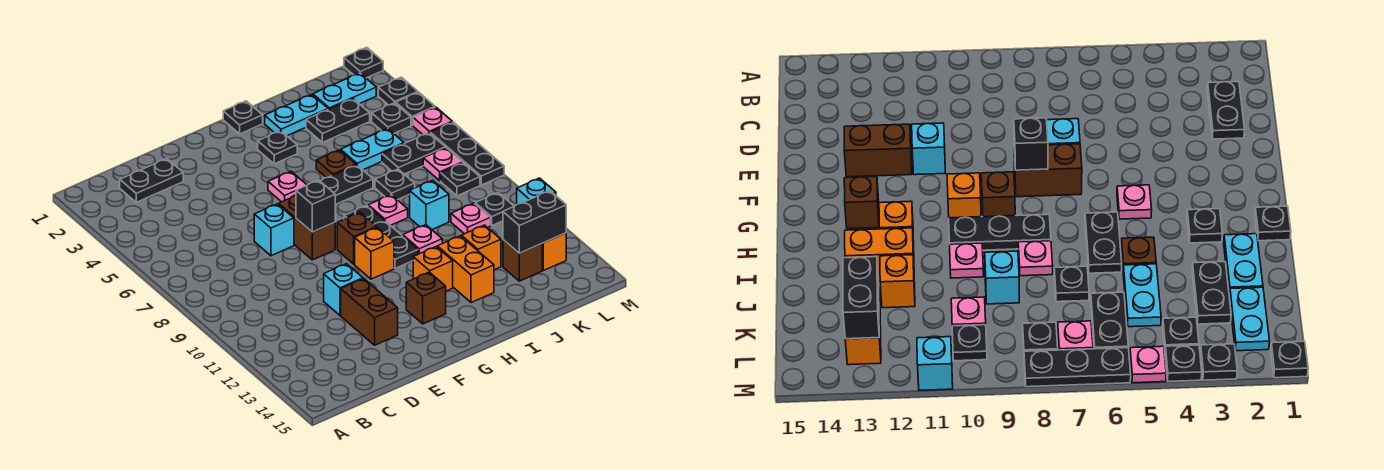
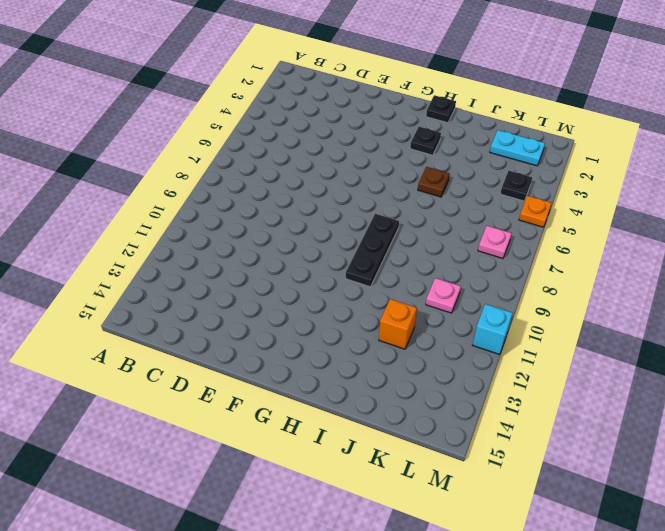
orange 1x1 plate [519,196,552,227] -> pink 1x1 plate [413,107,452,135]
none -> black 1x2 plate [120,159,183,202]
none -> cyan 1x1 brick [254,204,294,256]
none -> cyan 1x1 brick [324,264,363,315]
none -> brown 1x2 brick [341,279,398,345]

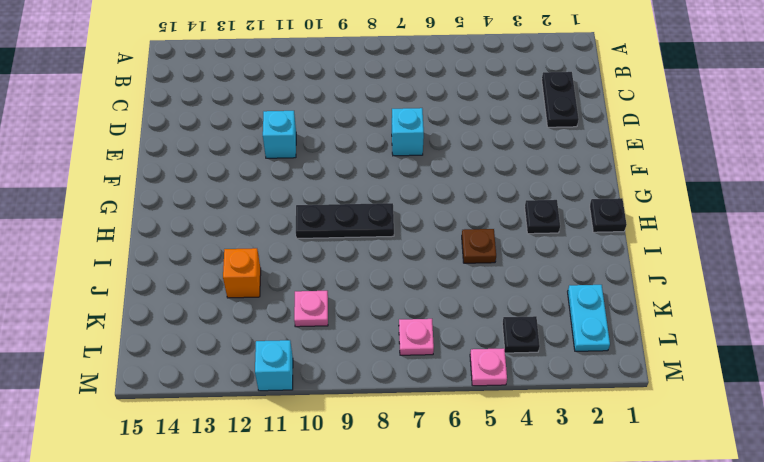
none -> brown 1x2 brick [341,279,398,345]
none -> brown 1x2 brick [279,195,335,260]
none -> pink 1x1 plate [268,171,307,202]
none -> brown 1x1 brick [337,213,377,264]

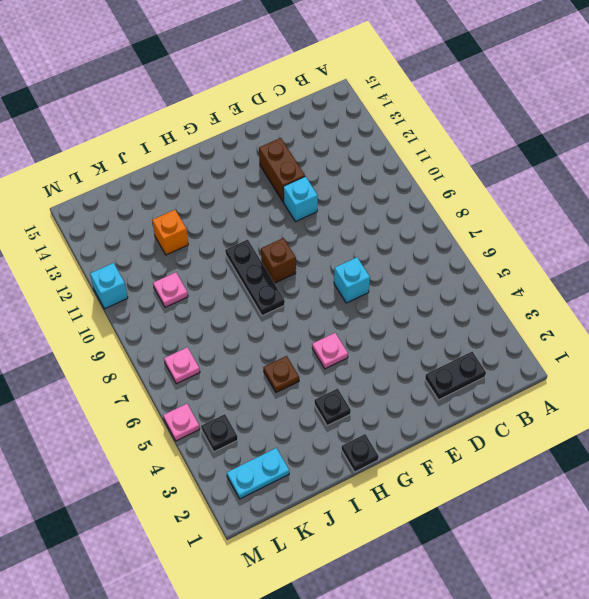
none -> brown 1x2 brick [279,195,335,260]
none -> orange 1x1 brick [355,227,394,279]
none -> brown 1x1 brick [406,272,446,324]
none -> black 1x2 plate [320,165,373,205]

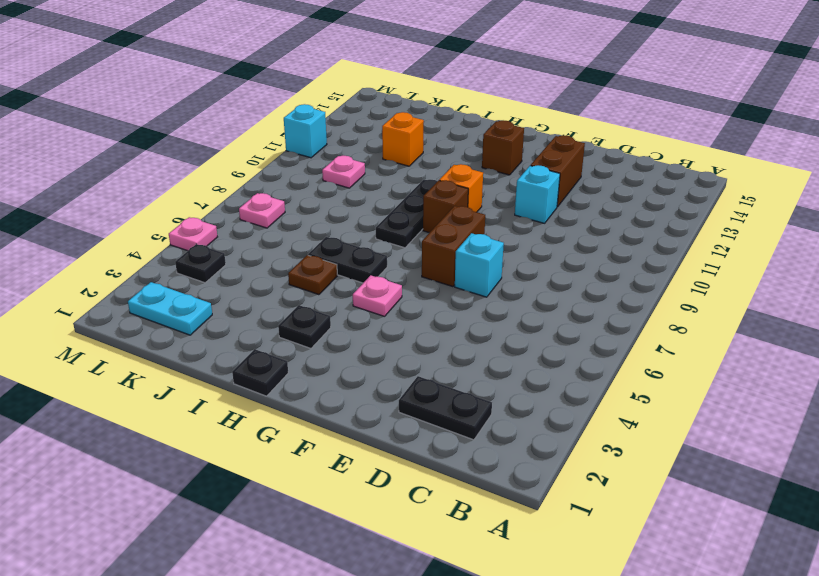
none -> orange 1x1 brick [413,247,453,291]
none -> cyan 1x2 plate [265,94,328,136]
none -> pink 1x1 plate [368,195,408,225]
none -> pink 1x1 plate [403,225,442,254]

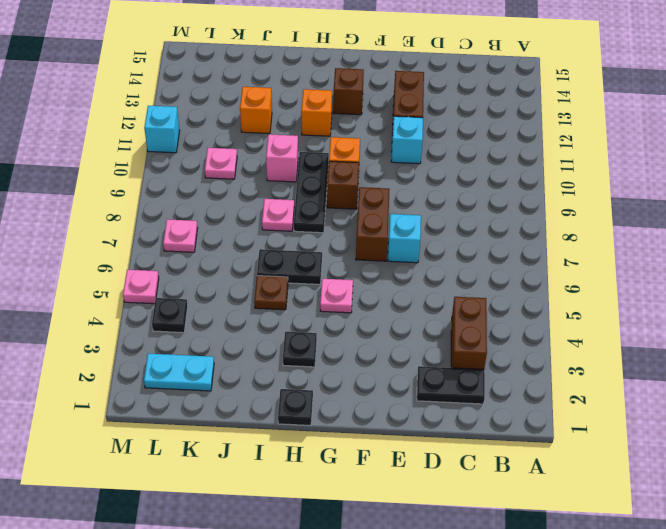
brown 1x2 brick [451,297,487,369] -> none
pink 1x1 brick [266,134,298,182] -> pink 1x1 plate [403,225,442,254]
none -> cyan 1x2 plate [265,94,328,136]
none -> orange 1x2 brick [437,236,494,303]
none -> black 1x2 plate [306,99,370,143]
none -> cyan 1x2 plate [341,129,404,170]

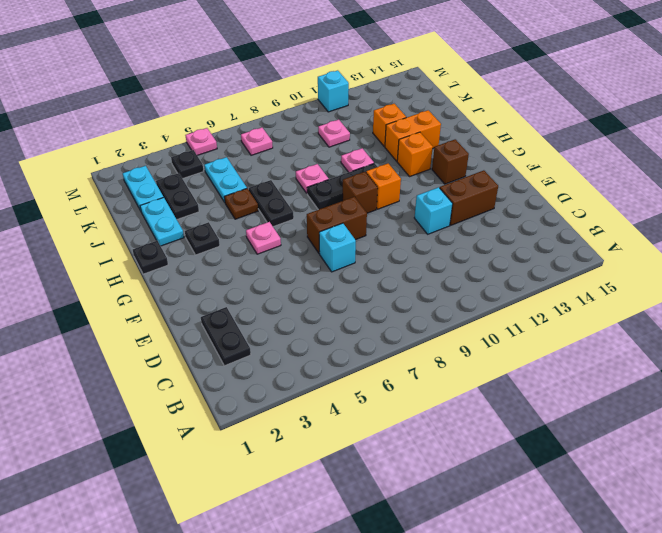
none -> black 1x1 plate [375,169,415,200]
none -> cyan 1x1 brick [410,180,449,229]
none -> black 1x2 plate [382,133,446,174]
none -> brown 1x1 brick [503,240,542,281]

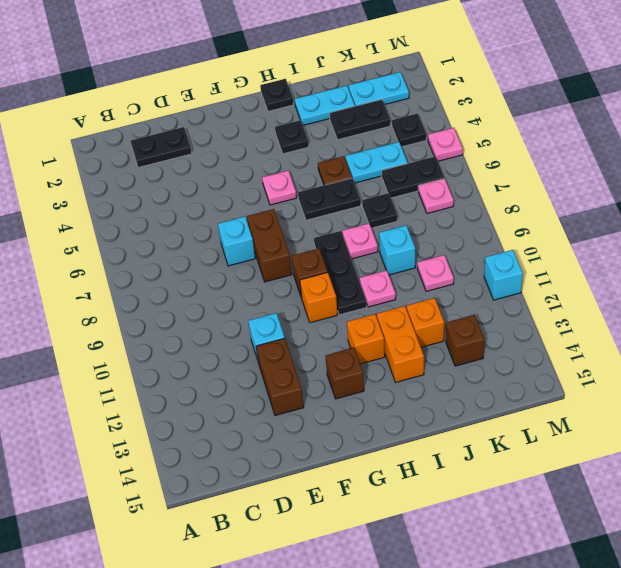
none -> black 1x1 plate [441,163,480,196]
none -> black 1x1 plate [475,193,514,225]
none -> orange 1x1 brick [542,233,566,271]
none -> black 1x1 plate [344,47,383,78]

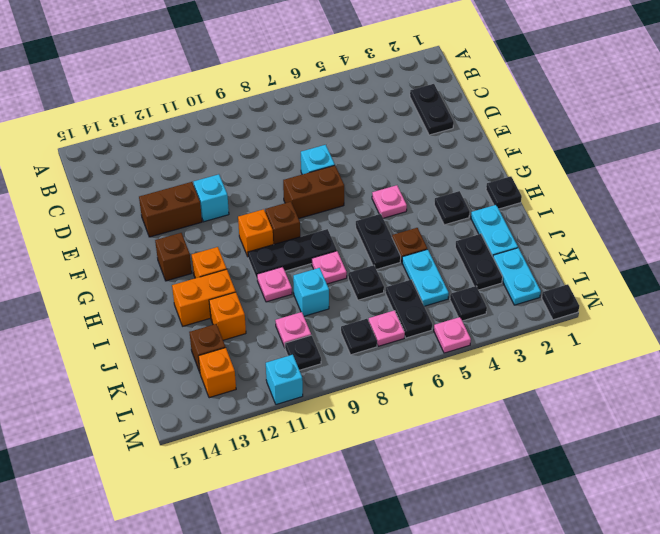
none -> black 1x1 plate [378,77,418,105]
none -> black 1x1 plate [396,92,435,125]
none -> black 1x3 plate [430,122,504,185]
none -> black 1x1 brick [296,180,335,232]

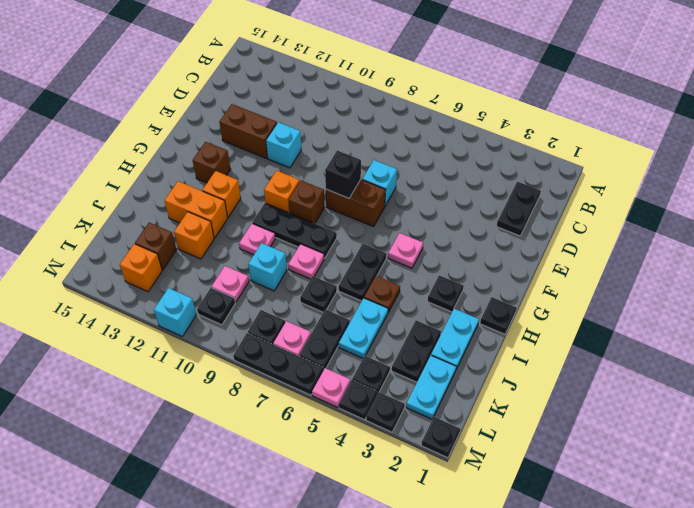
none -> black 1x2 brick [503,191,566,253]

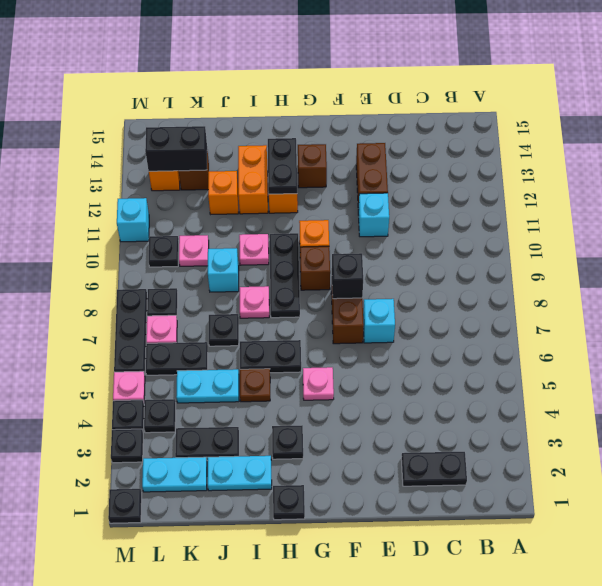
black 1x2 plate [268,138,297,194] -> none

